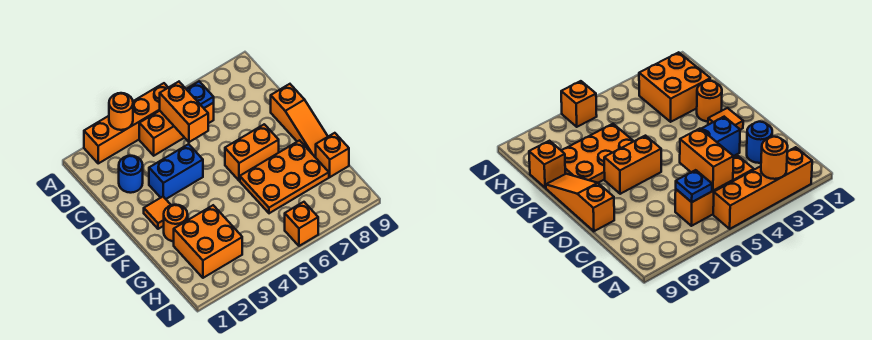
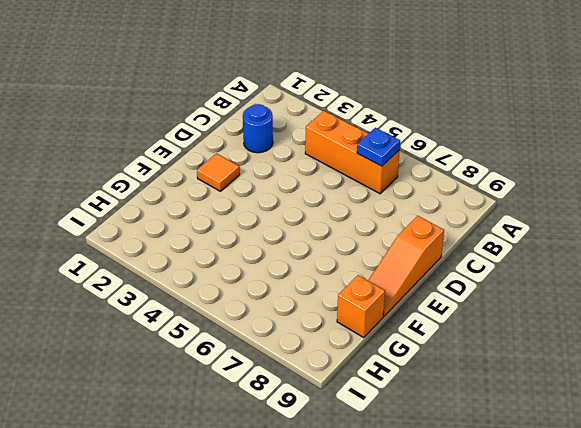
none -> orange 1x4 brick [84,83,168,163]
none -> blue 1x2 brick [149,144,203,199]
none -> orange 1x2 brick [225,124,279,181]

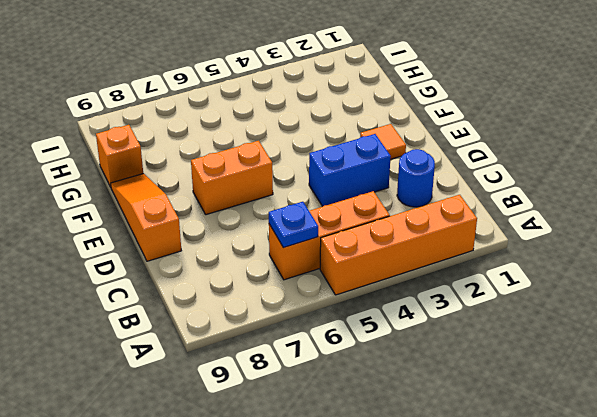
none -> orange 1x1 round brick [164,205,188,241]
none -> orange 2x3 plate [240,140,329,213]
none -> orange 2x2 brick [174,205,242,278]

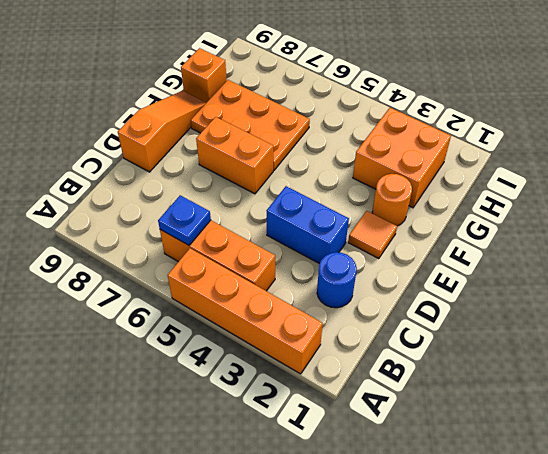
none -> orange 1x1 brick [285,202,318,246]
none -> orange 1x1 round brick [109,93,133,130]
none -> orange 1x2 brick [160,82,208,142]

